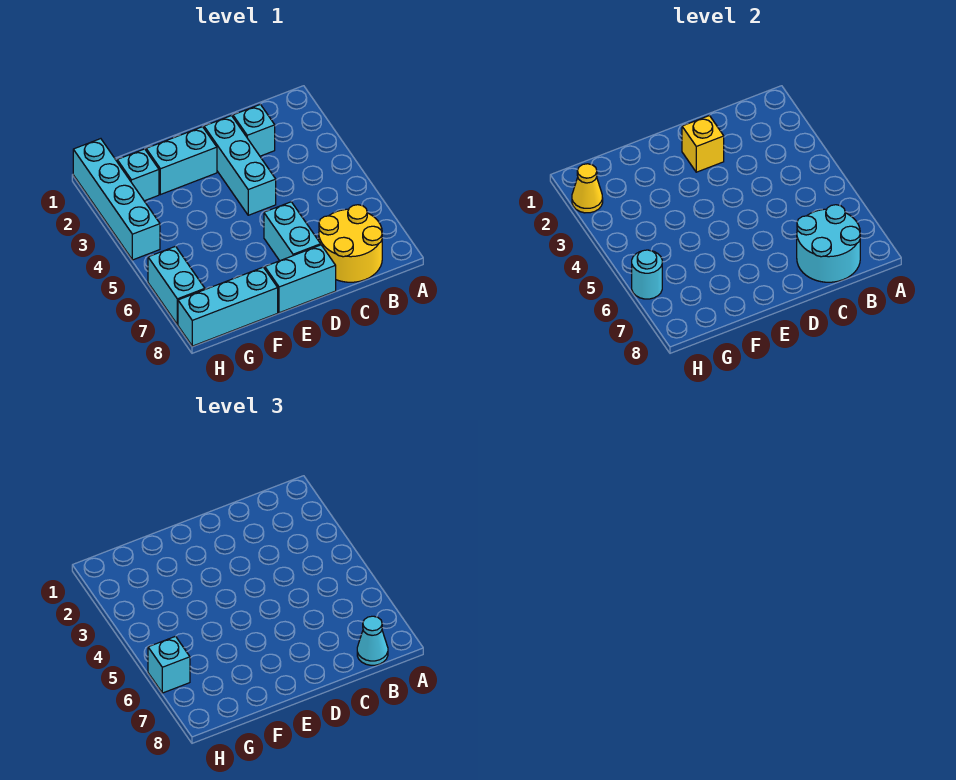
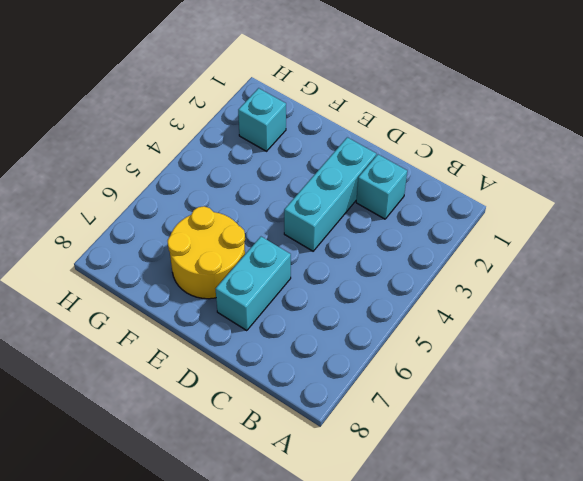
yellow 2x2 round brick [168,206,245,299] -> yellow 2x2 round brick moved to [319,205,382,282]
none -> cyan 1x2 brick [265,245,336,313]
none -> cyan 1x2 brick [146,127,217,195]
none -> cyan 1x3 brick [178,267,278,346]

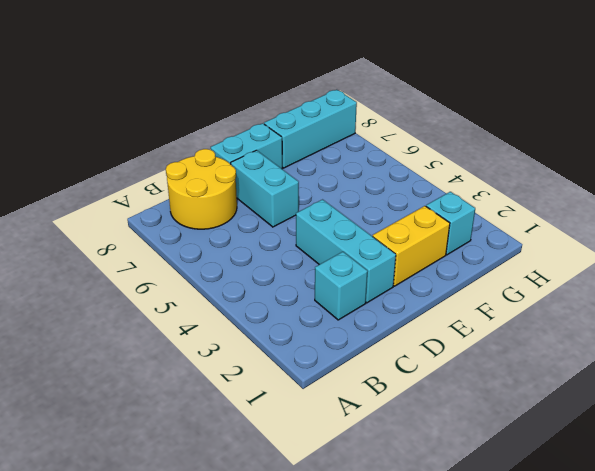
yellow 1x2 brick [373,206,450,286] -> cyan 1x2 brick [146,127,217,195]
none -> cyan 1x4 brick [73,139,160,260]
none -> cyan 1x2 brick [148,246,205,325]
none -> cyan 2x2 round brick [797,205,860,282]

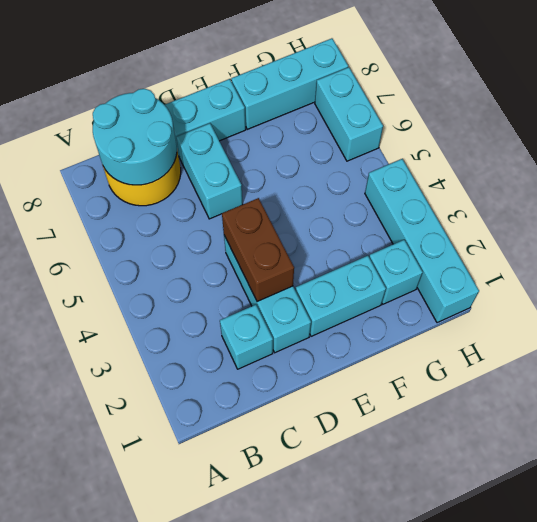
brown 1x2 brick [222,198,294,301] -> none
none -> yellow 1x1 brick [682,115,724,172]
none -> yellow 1x1 cone [572,164,603,213]
none -> cyan 1x1 round brick [632,250,662,299]

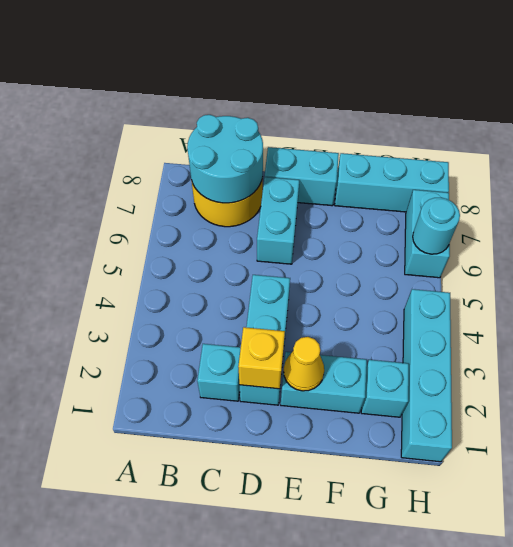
yellow 1x1 cone [284,337,324,391] -> yellow 1x1 cone moved to [572,164,603,213]
none -> cyan 1x1 cone [357,616,388,665]
none -> cyan 1x1 brick [148,636,190,693]

